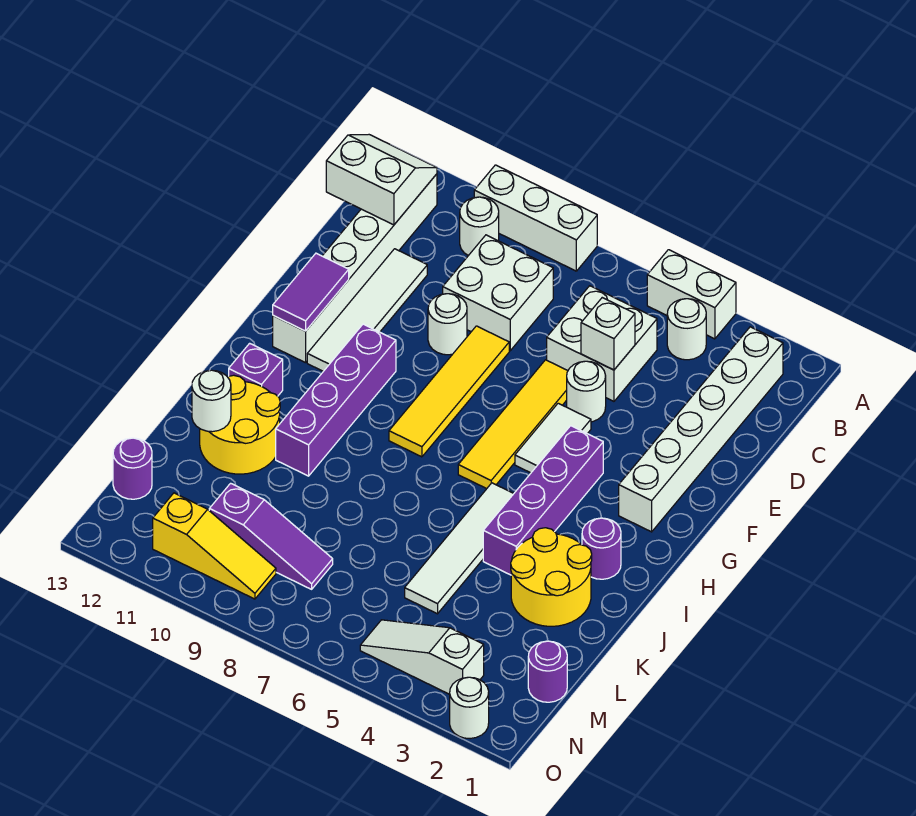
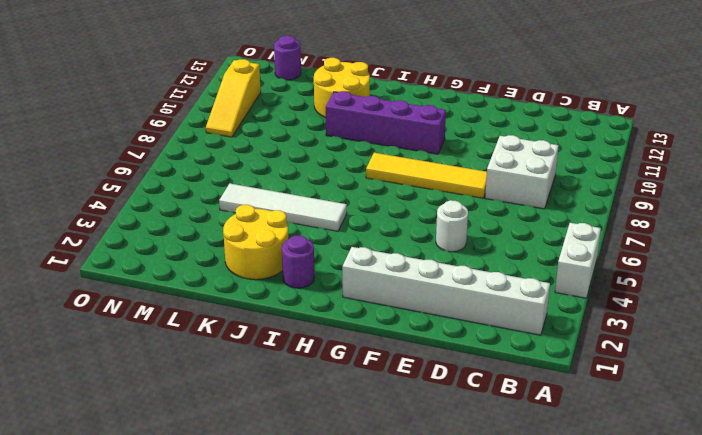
none -> white 1x3 brick [474,165,597,271]
none -> white 1x1 round brick [667,299,706,360]
none -> white 1x1 round brick [460,197,499,256]
none -> white 1x6 brick [273,174,437,363]

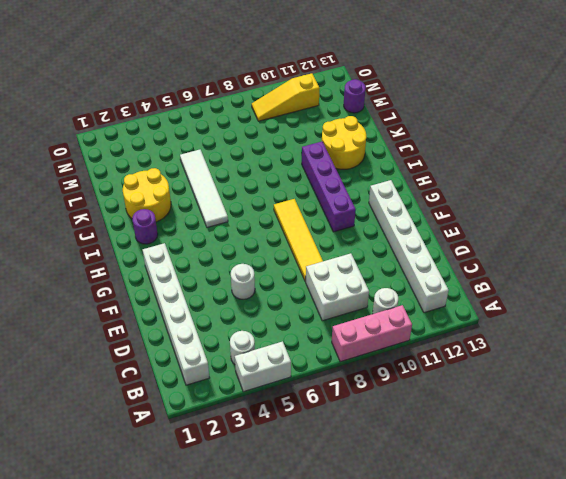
pink 1x3 brick [332,305,412,362] -> white 1x3 brick [474,165,597,271]
none -> white 2x2 brick [547,286,657,401]
none -> white 1x4 tile [307,249,427,371]
none -> yellow 1x4 tile [458,360,568,489]
none -> white 1x1 round brick [428,294,467,355]

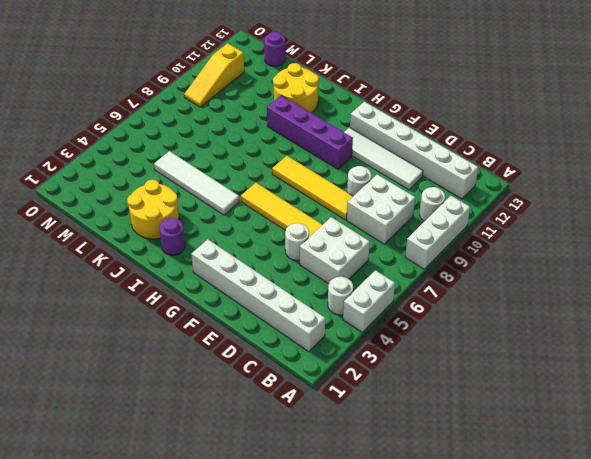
none -> white 1x2 tile [515,403,591,473]
none -> purple 1x4 brick [483,426,603,575]
none -> purple 1x1 brick [229,343,283,396]
none -> purple 1x1 round brick [528,641,567,702]

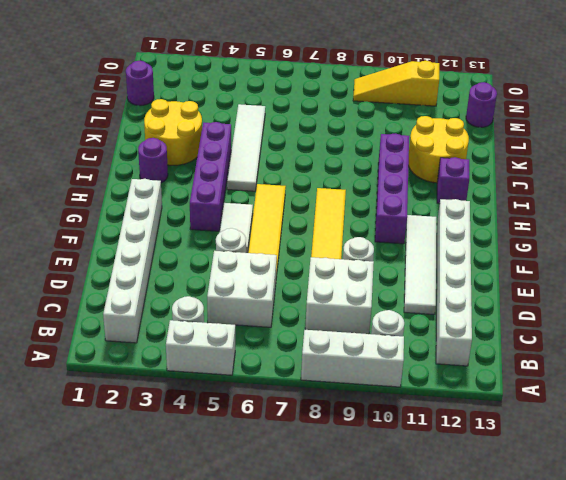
none -> purple 1x3 slope [209,483,333,589]
none -> white 1x3 slope [360,620,484,694]
none -> white 1x1 round brick [450,677,489,739]
none -> white 2x2 slope [326,135,437,225]

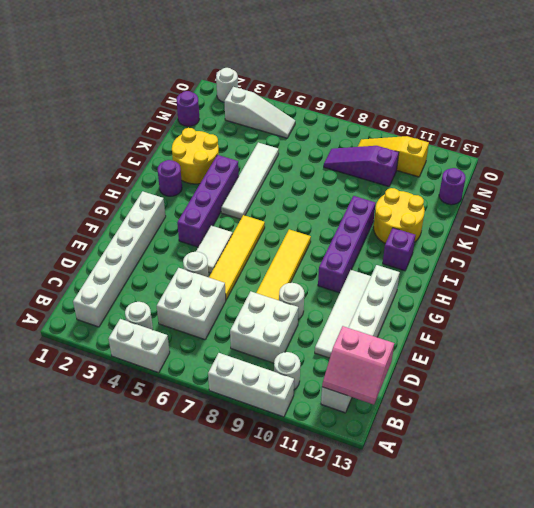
pink 2x2 slope [322,326,394,405] -> white 2x2 slope [326,135,437,225]
none -> white 1x1 brick [581,298,635,370]
none -> purple 1x2 tile [273,253,349,331]
none -> white 1x1 round brick [192,370,231,432]

